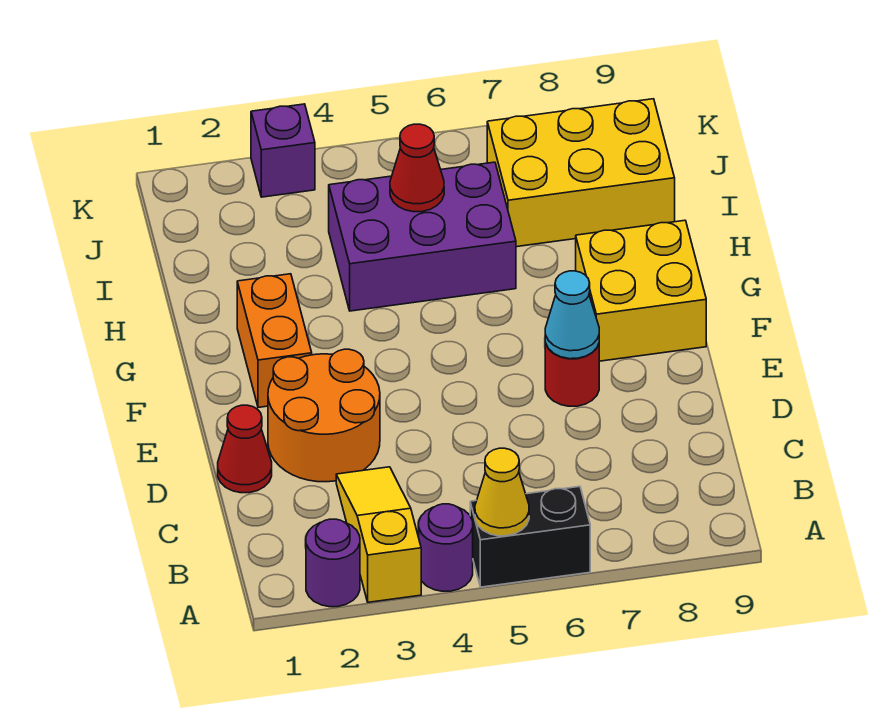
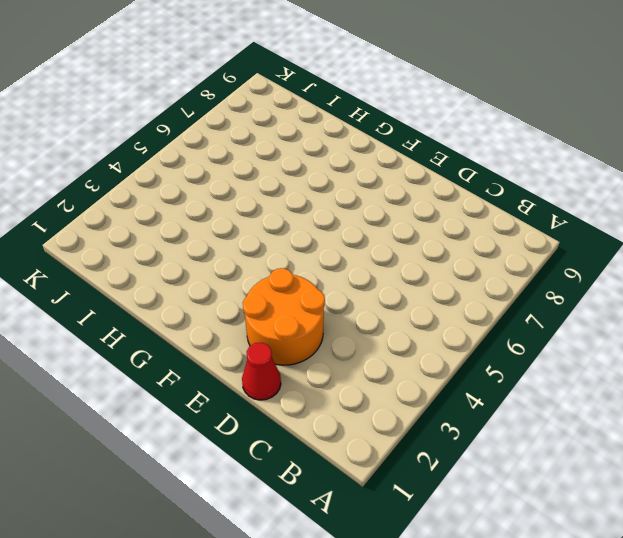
none -> purple 1x1 round brick [306,519,360,607]
none -> yellow 1x3 slope [336,467,421,602]
none -> purple 1x1 round brick [419,504,473,591]

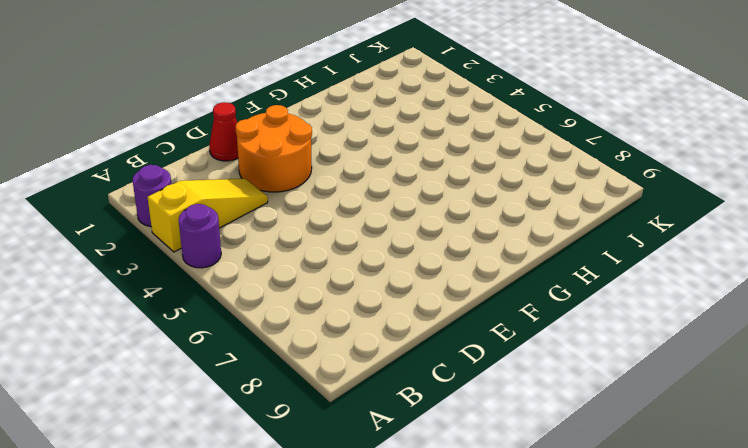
none -> black 1x2 brick [470,486,590,587]
none -> red 1x1 round brick [545,343,599,406]
none -> orange 1x2 brick [237,274,312,407]

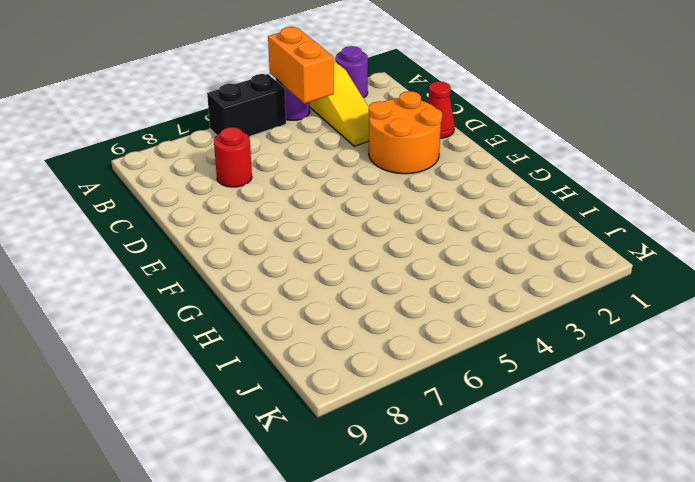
orange 1x2 brick [268,27,334,104] -> orange 1x2 brick moved to [237,274,312,407]
red 1x1 round brick [214,127,252,187] -> red 1x1 round brick moved to [545,343,599,406]
none -> yellow 2x2 brick [576,220,706,361]
none -> purple 2x3 brick [329,162,516,311]
none -> yellow 2x3 brick [487,99,675,247]

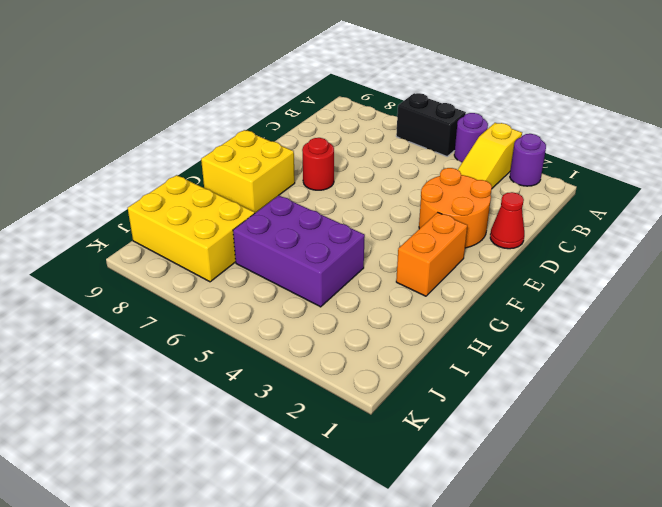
none -> purple 1x1 brick [251,104,315,197]
none -> yellow 1x1 cone [475,448,529,536]
none -> cyan 1x1 cone [545,271,599,359]

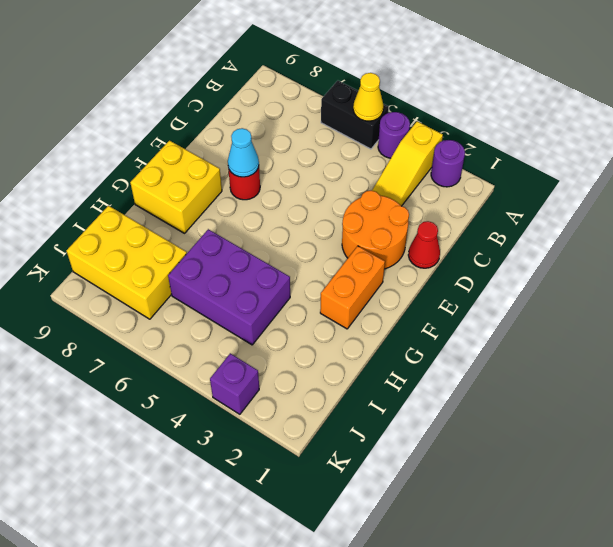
none -> red 1x1 cone [390,124,444,212]

